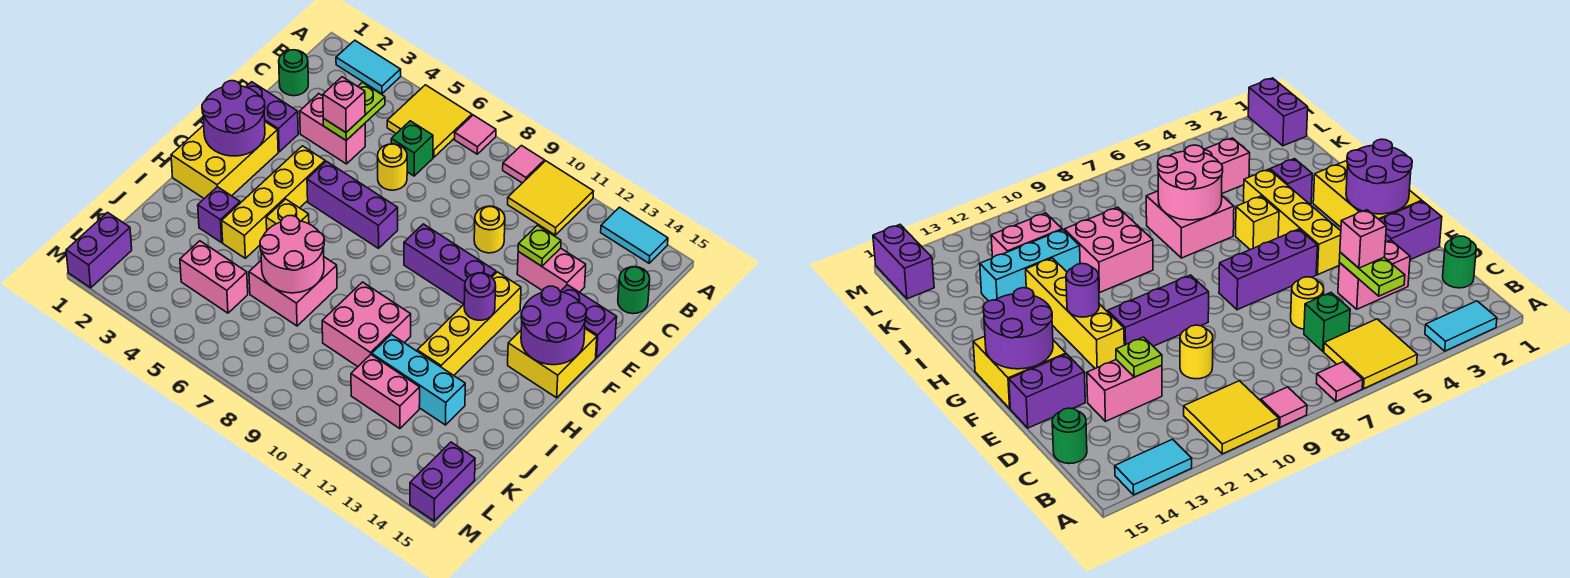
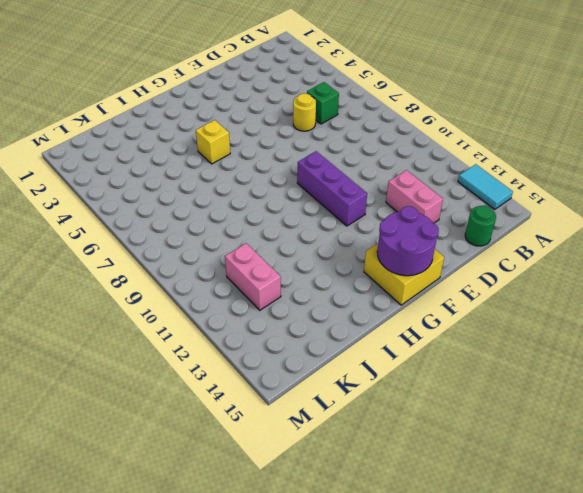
none -> cyan 1x2 tile [336,40,401,94]
none -> yellow 2x2 tile [387,85,472,157]
none -> pink 1x1 tile [454,115,496,154]
none -> pink 1x1 tile [503,146,545,183]

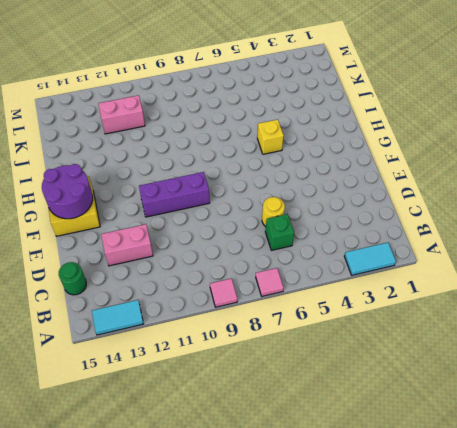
none -> yellow 2x2 tile [387,85,472,157]
none -> yellow 2x2 tile [508,161,594,235]
none -> green 1x1 round brick [279,50,308,96]
none -> pink 1x2 brick [300,94,365,164]

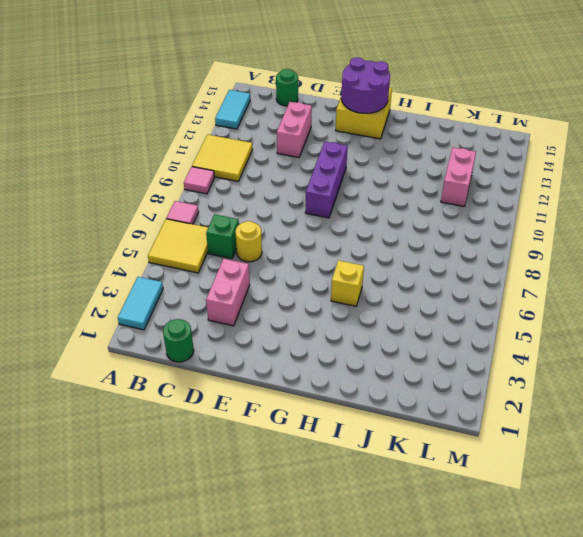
none -> yellow 1x1 round brick [474,206,505,253]
none -> purple 1x2 brick [246,82,298,152]
none -> purple 1x2 brick [560,285,617,358]
none -> yellow 2x3 brick [171,122,278,198]

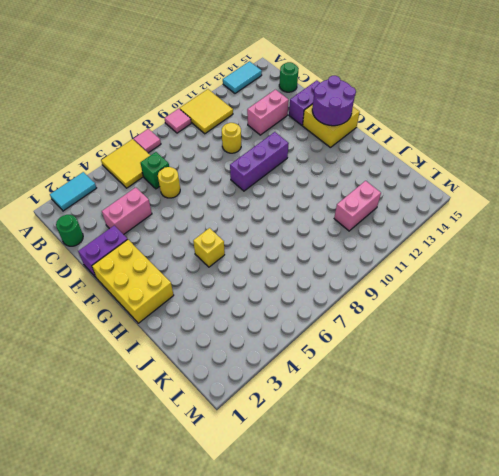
none -> yellow 1x4 brick [222,146,325,258]
none -> purple 1x3 brick [307,161,398,248]
none -> yellow 1x4 brick [417,272,521,375]
none -> purple 1x1 brick [198,187,240,243]

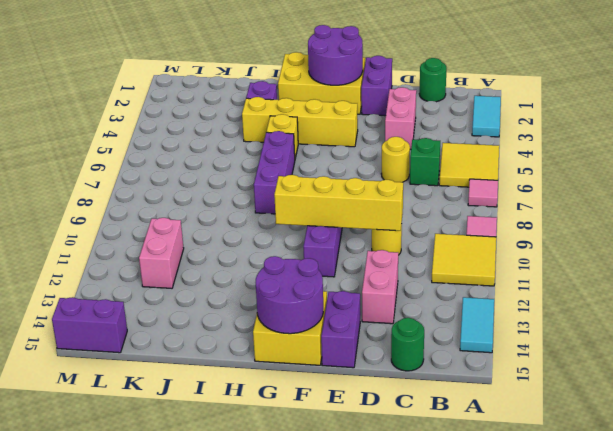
yellow 1x4 brick [274,175,403,231] -> yellow 1x4 brick moved to [417,272,521,375]
purple 1x3 brick [254,131,295,214] -> purple 1x3 brick moved to [307,161,398,248]
none -> pink 2x2 brick [249,257,337,326]
none -> pink 2x2 brick [322,282,411,367]
none -> cyan 1x3 brick [372,335,465,425]
none -> pink 1x2 brick [180,241,248,313]

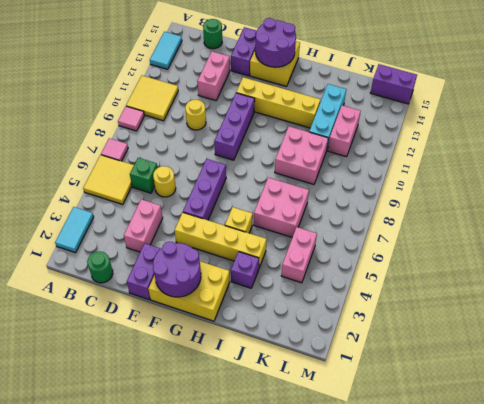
none -> purple 1x2 brick [66,212,132,288]
none -> lime 1x2 plate [323,82,385,140]
none -> lime 1x1 plate [518,225,561,266]
none -> purple 1x1 round brick [464,273,496,320]

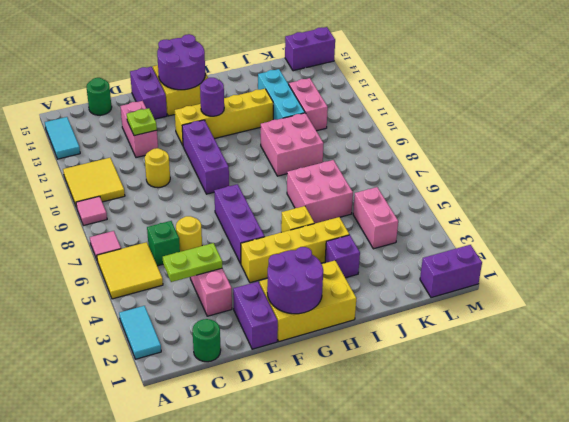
none -> pink 2x2 round brick [260,215,324,293]
none -> pink 1x1 brick [323,77,365,132]

